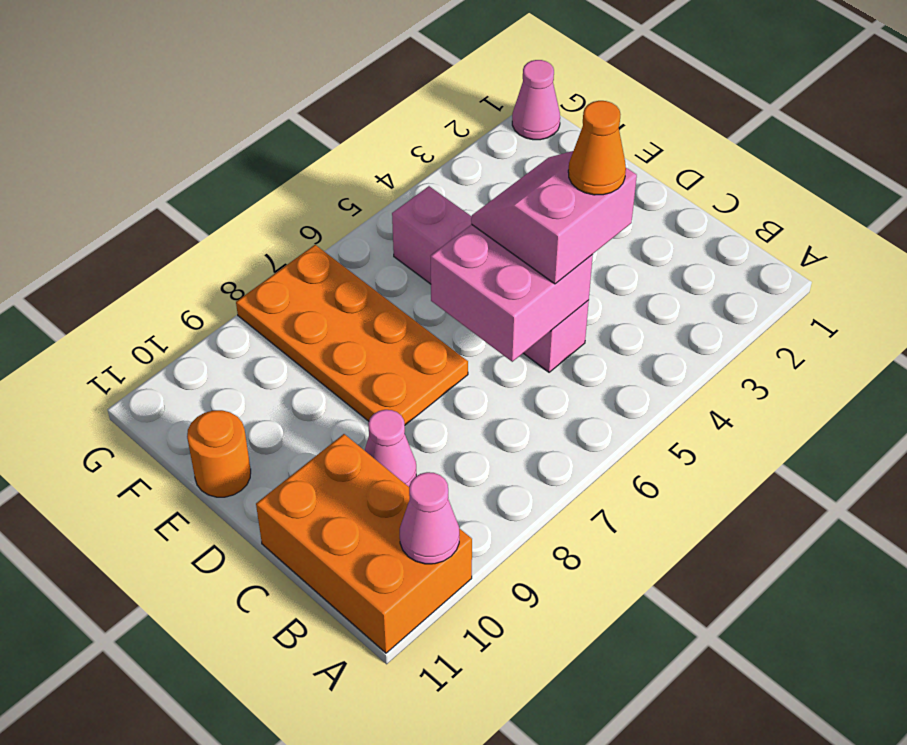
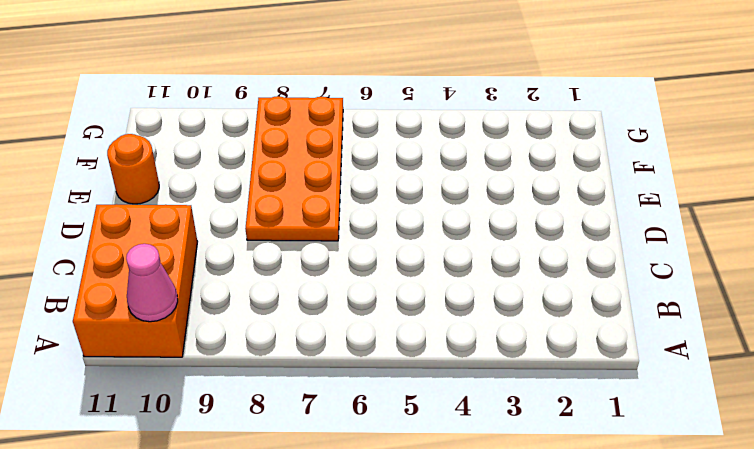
none -> pink 1x4 brick [392,186,589,372]
none -> pink 1x1 cone [365,410,416,487]

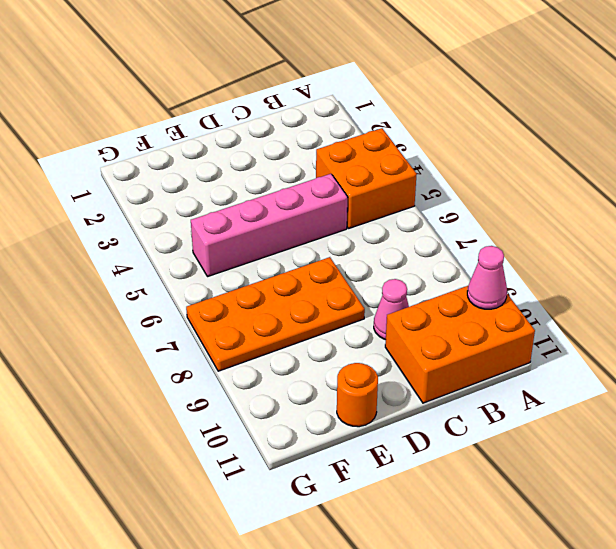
orange 2x2 brick [316,128,417,229] -> none
none -> pink 1x1 cone [512,60,560,140]
none -> pink 2x2 brick [431,225,593,362]

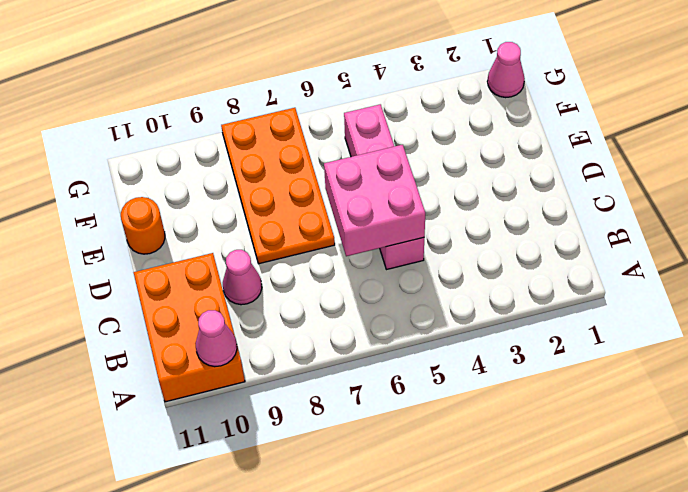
none -> pink 2x2 slope [471,151,637,284]
none -> orange 1x1 cone [568,101,626,195]

